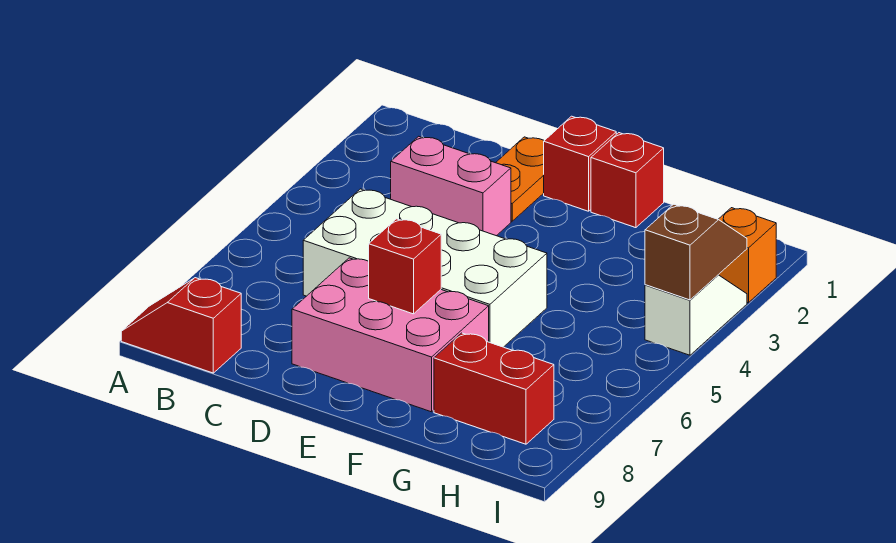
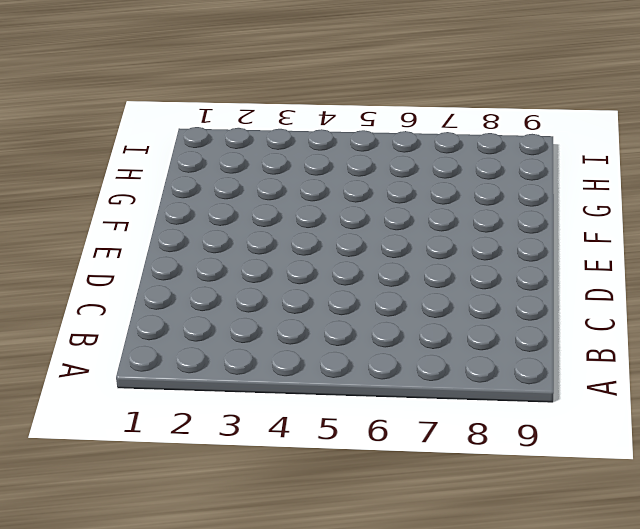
none -> red 1x2 slope [121,278,241,373]
none -> pink 1x2 brick [391,136,511,236]
none -> white 2x4 brick [303,189,547,347]

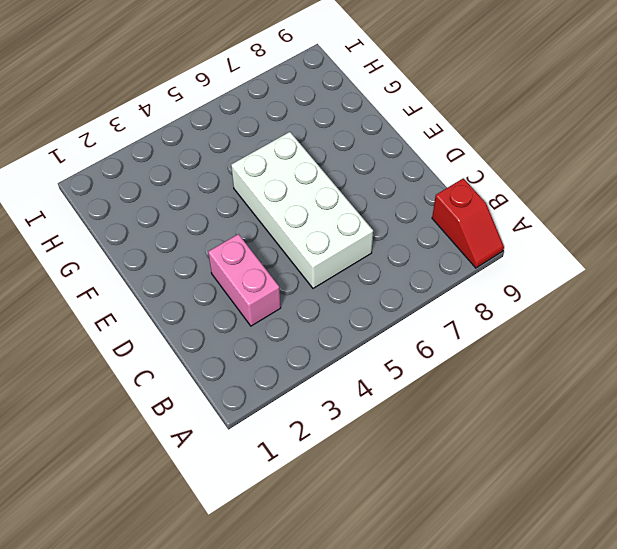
none -> orange 1x2 plate [496,137,544,221]
none -> pink 2x3 brick [292,258,489,412]
none -> red 1x1 brick [544,116,616,211]

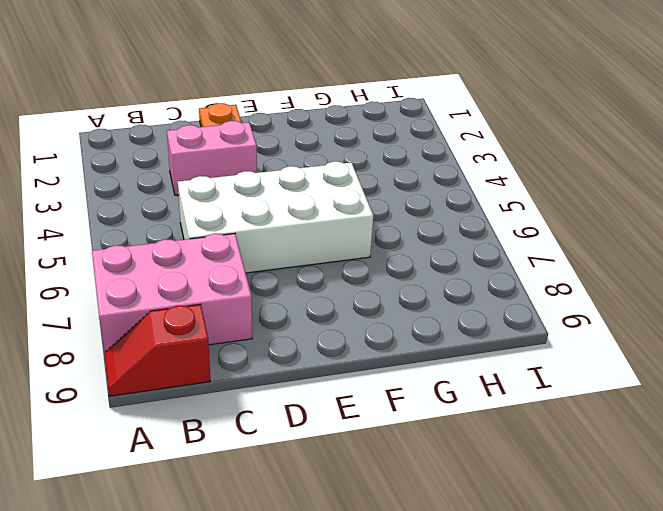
pink 2x3 brick [92,234,252,353] -> pink 2x3 brick moved to [292,258,489,412]
none -> red 1x1 brick [544,116,616,211]
none -> red 1x1 brick [591,133,664,228]
none -> red 1x2 brick [434,333,554,444]

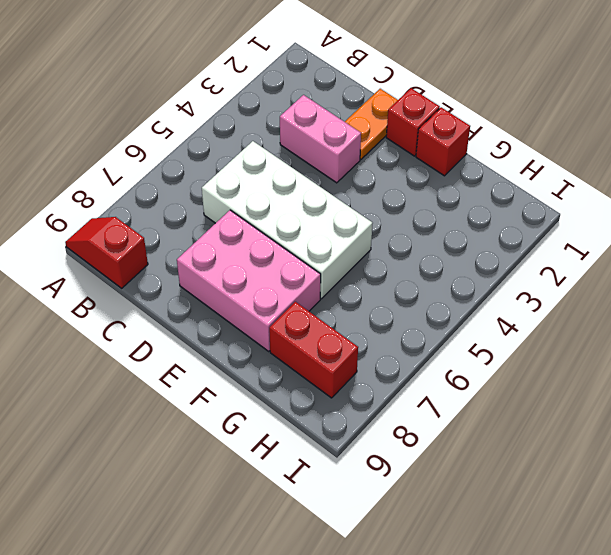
none -> orange 1x1 brick [718,208,776,303]
none -> white 1x2 slope [645,275,747,355]
none -> red 1x1 brick [369,219,441,314]

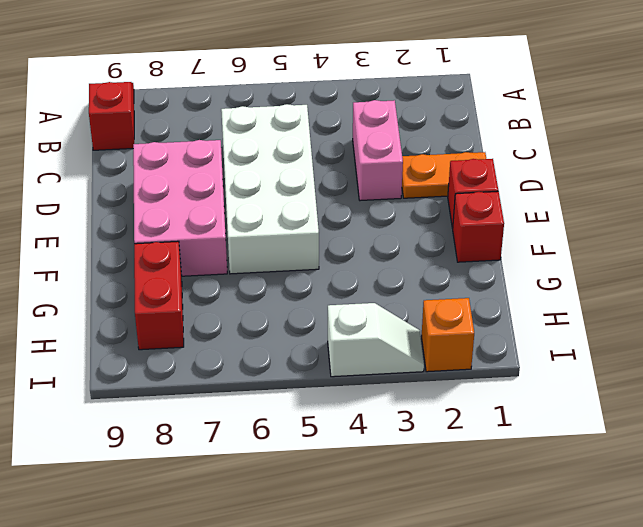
none -> red 1x1 brick [369,219,441,314]
none -> brown 1x2 slope [645,204,747,300]

